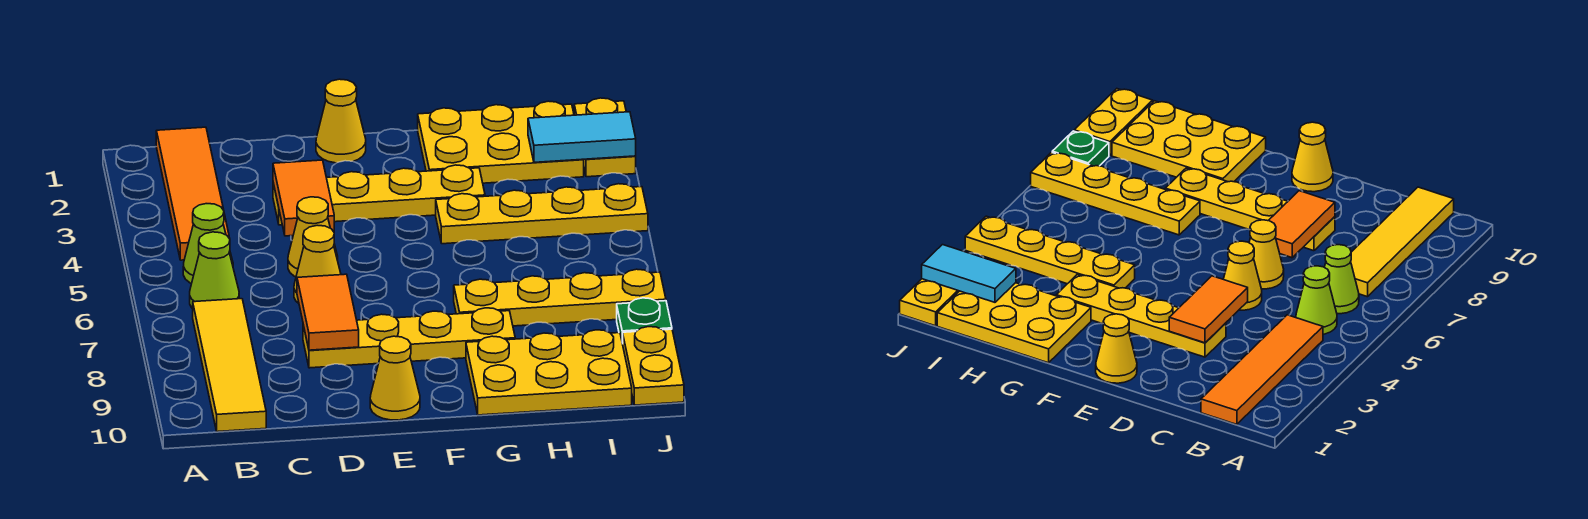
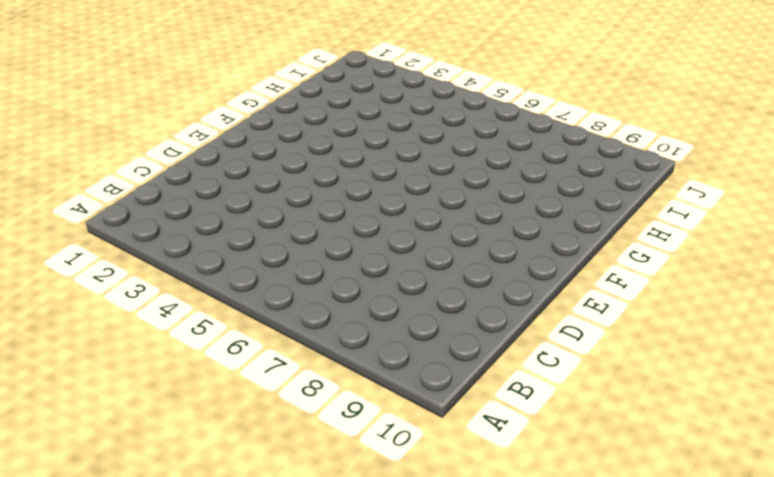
none -> orange 1x4 tile [156,127,230,260]
none -> lime 1x1 cone [183,204,233,284]
none -> lime 1x1 cone [190,232,239,309]

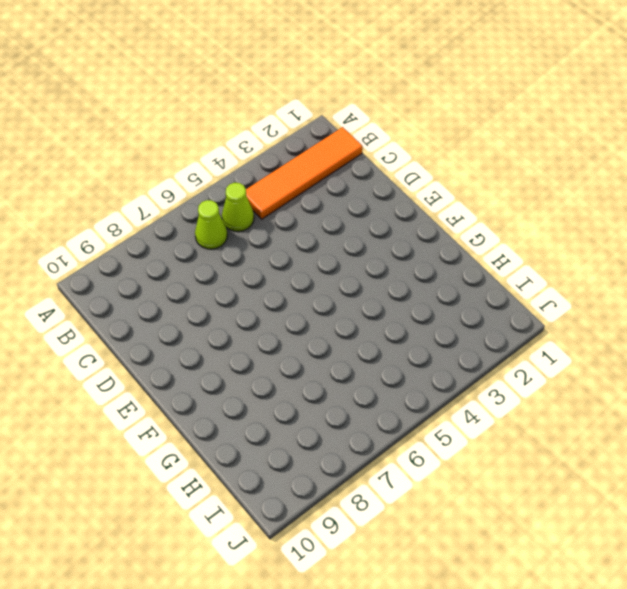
none -> yellow 1x4 tile [193,299,266,432]
none -> yellow 1x4 plate [273,165,485,225]
none -> yellow 1x1 cone [288,197,338,277]

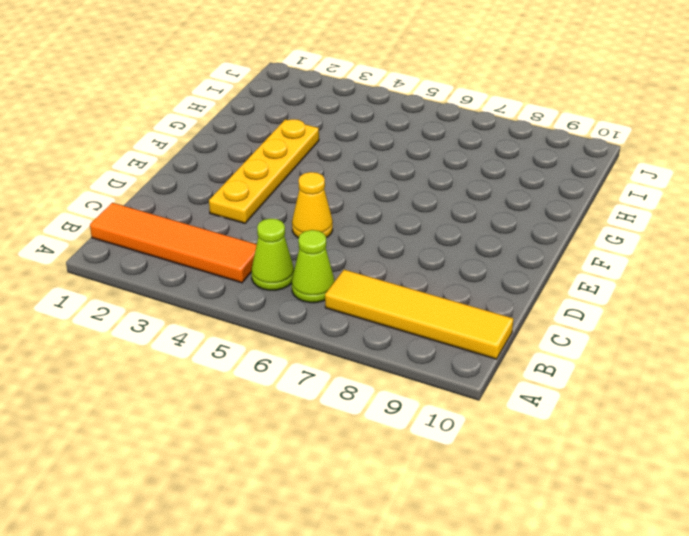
none -> yellow 1x1 cone [294,225,341,303]
none -> yellow 1x4 plate [303,308,515,368]
none -> yellow 1x1 cone [316,79,366,163]

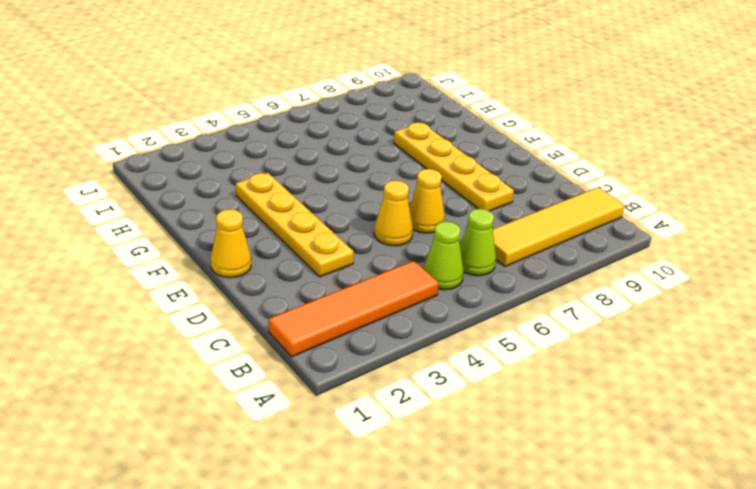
none -> yellow 1x1 cone [370,336,420,420]
none -> yellow 2x3 plate [418,101,584,183]
none -> yellow 1x4 plate [436,184,648,244]

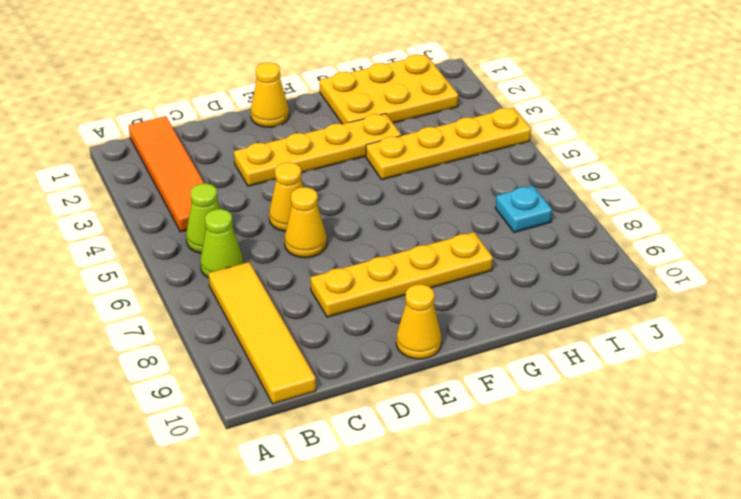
cyan 1x1 plate [496,186,552,232] -> yellow 1x4 plate [454,269,666,326]
none -> yellow 2x3 plate [466,330,632,415]
none -> yellow 1x2 plate [574,98,636,177]
none -> green 1x1 plate [617,298,672,344]

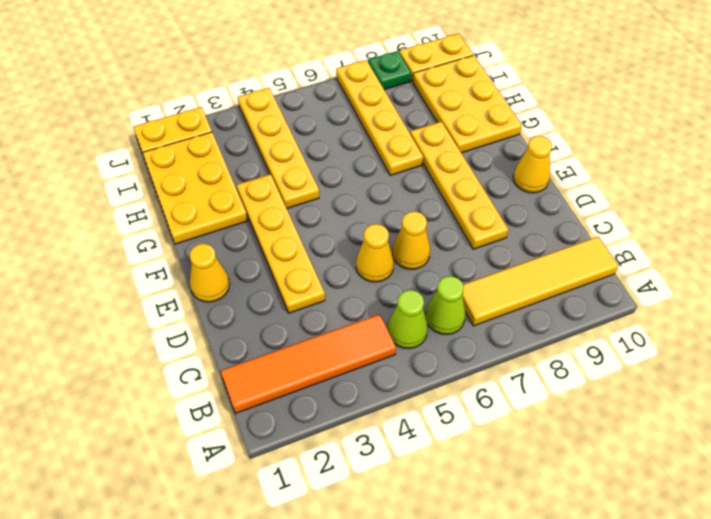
none -> orange 1x2 tile [273,160,334,236]
none -> orange 1x2 tile [297,274,359,350]
none -> cyan 1x2 tile [528,112,636,162]

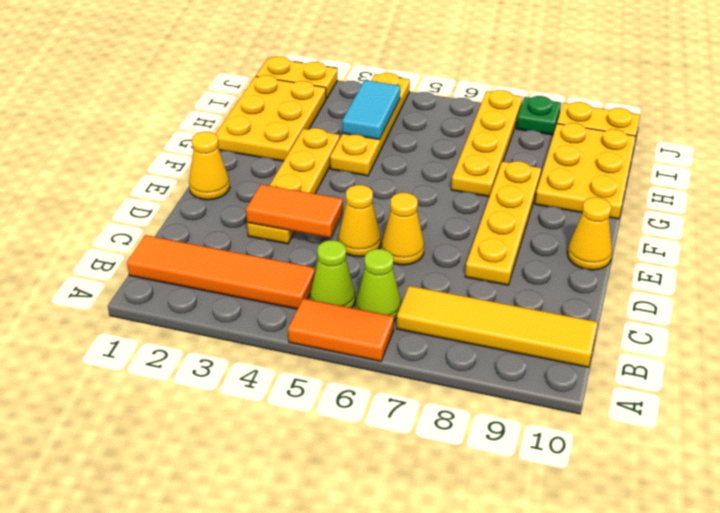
orange 1x2 tile [288,298,394,361] -> orange 1x2 tile moved to [297,274,359,350]
cyan 1x2 tile [342,80,400,140] -> cyan 1x2 tile moved to [528,112,636,162]

